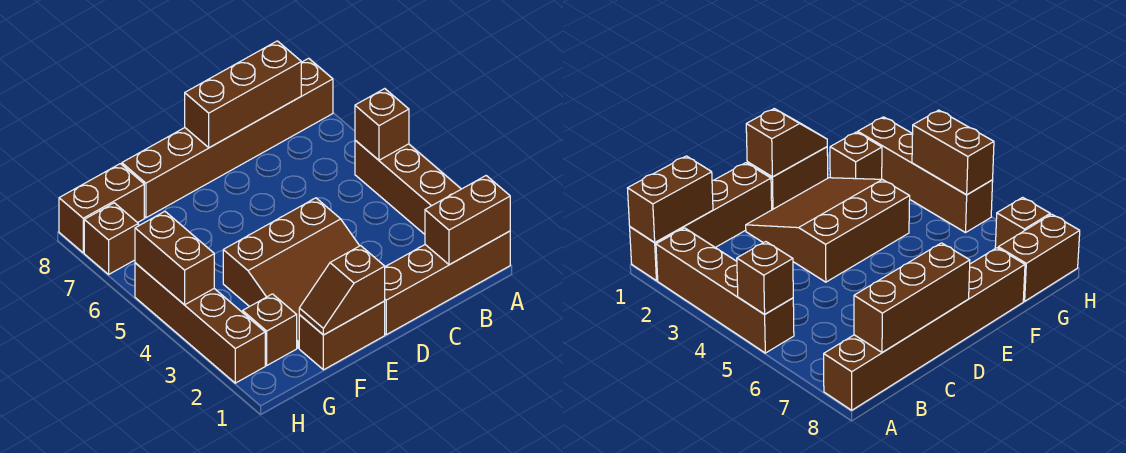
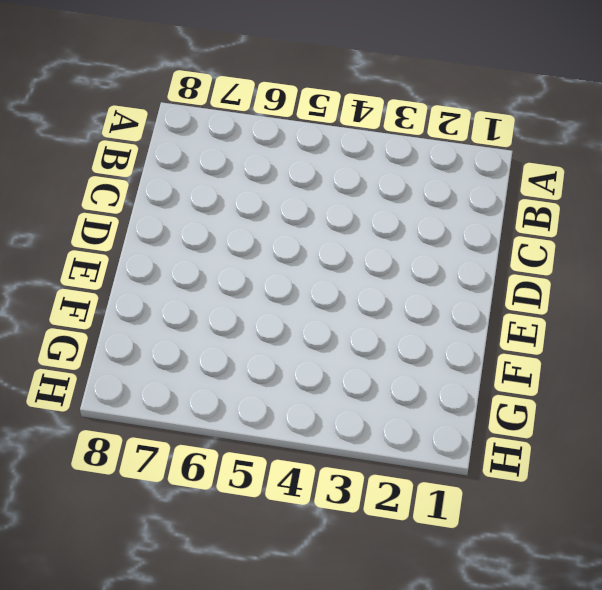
none -> brown 1x4 brick [385,231,510,335]
none -> brown 1x4 brick [355,140,461,234]
none -> brown 1x6 brick [122,58,333,218]

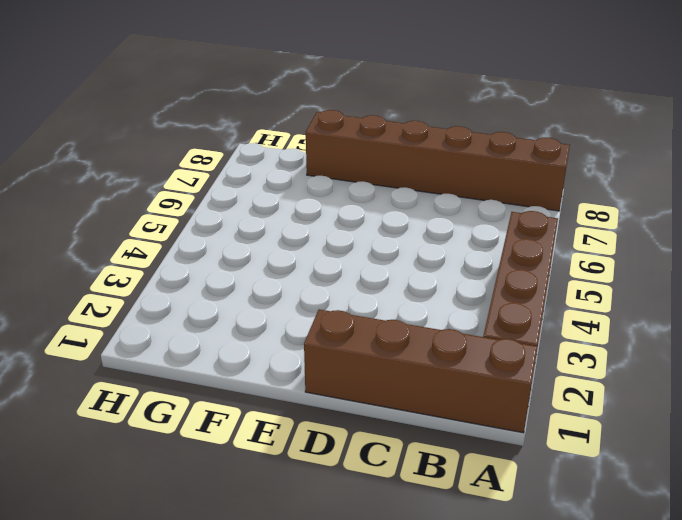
none -> brown 3x3 slope [223,198,359,348]
none -> brown 1x2 brick [299,301,385,370]
none -> brown 1x1 brick [243,294,297,365]

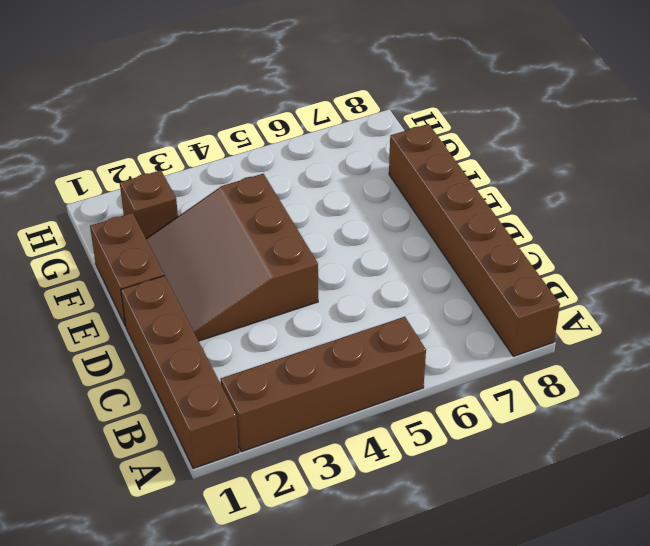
none -> brown 1x2 brick [59,164,144,253]
none -> brown 1x4 brick [135,263,265,383]
none -> brown 1x1 brick [84,203,138,274]

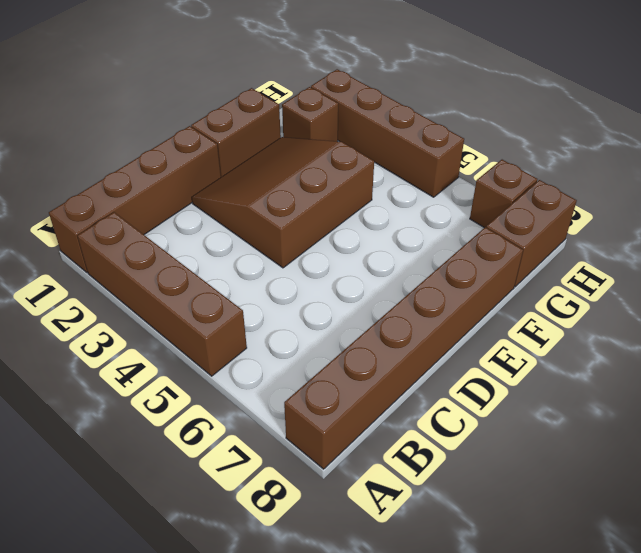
none -> brown 1x2 brick [425,176,510,265]
none -> brown 1x1 brick [355,89,409,160]
none -> brown 1x3 brick [185,41,301,148]

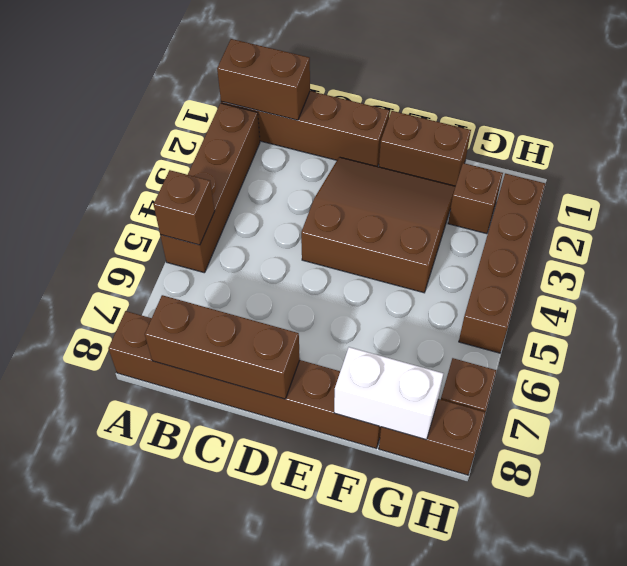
white 1x2 brick [334,347,443,440] -> none
none -> brown 1x2 slope [299,246,385,335]
none -> brown 1x2 brick [135,212,214,305]

